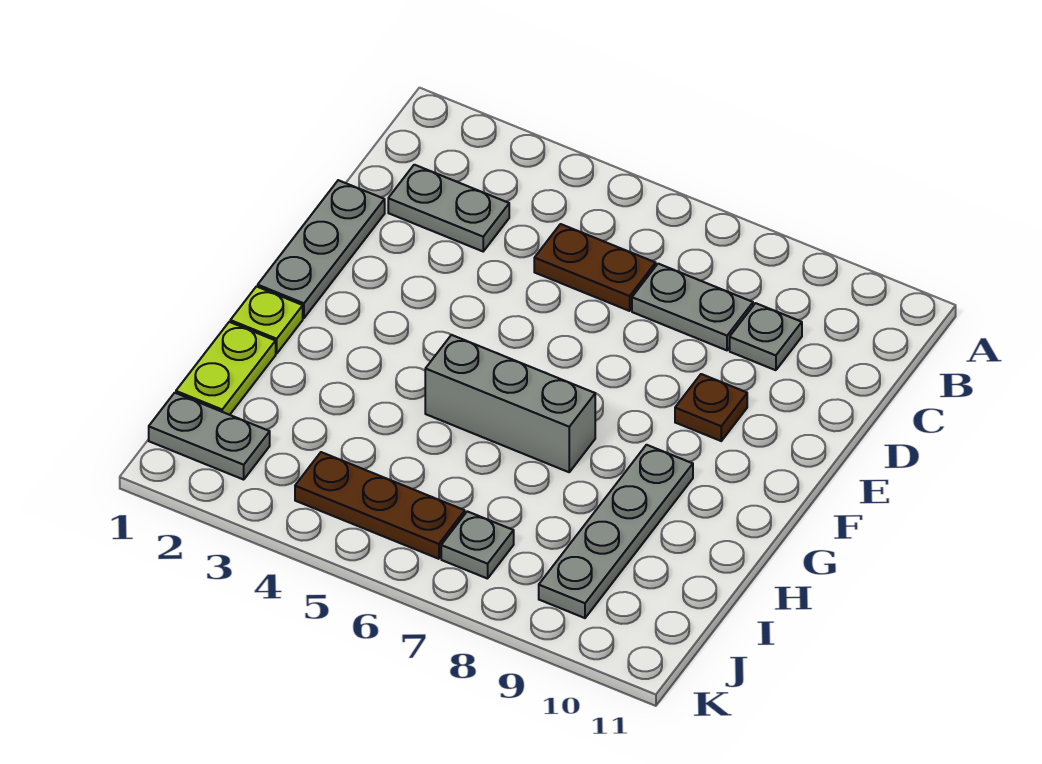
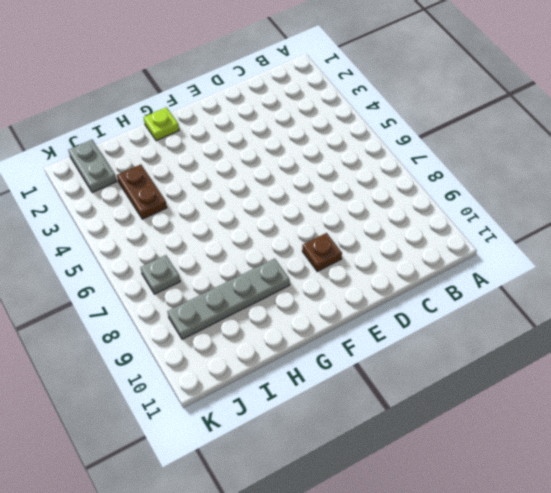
brown 1x2 plate [117,164,167,219] -> brown 1x2 plate moved to [534,224,656,311]
none -> grey 1x2 plate [388,165,509,251]
none -> grey 1x2 plate [632,264,753,350]
none -> grey 1x1 plate [730,303,802,370]

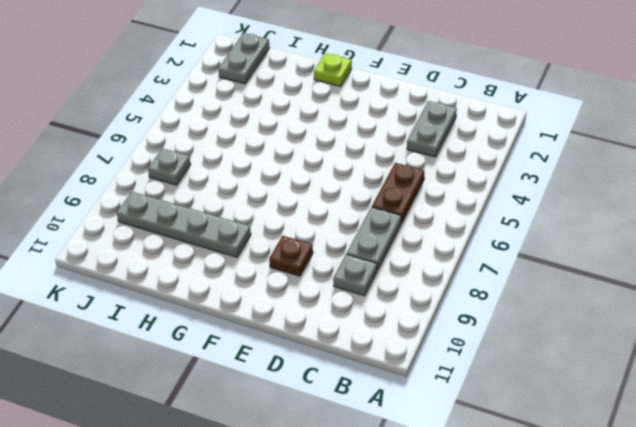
none -> grey 1x3 plate [258,180,385,318]
none -> grey 1x3 brick [425,335,595,472]
none -> lime 1x2 plate [176,322,276,415]

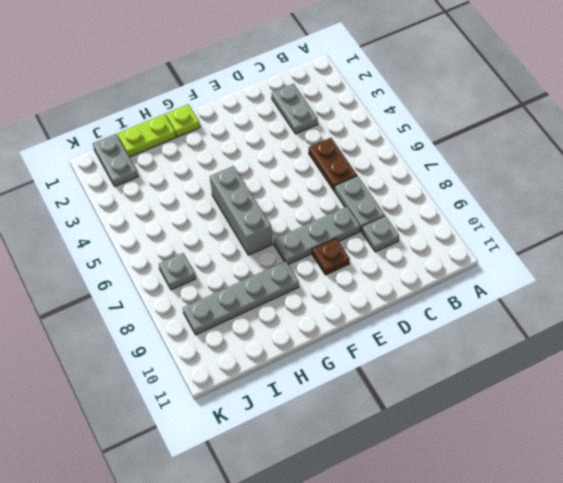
grey 1x3 plate [274,207,360,264] -> grey 1x3 plate moved to [258,180,385,318]
none -> brown 1x3 plate [295,452,465,559]

